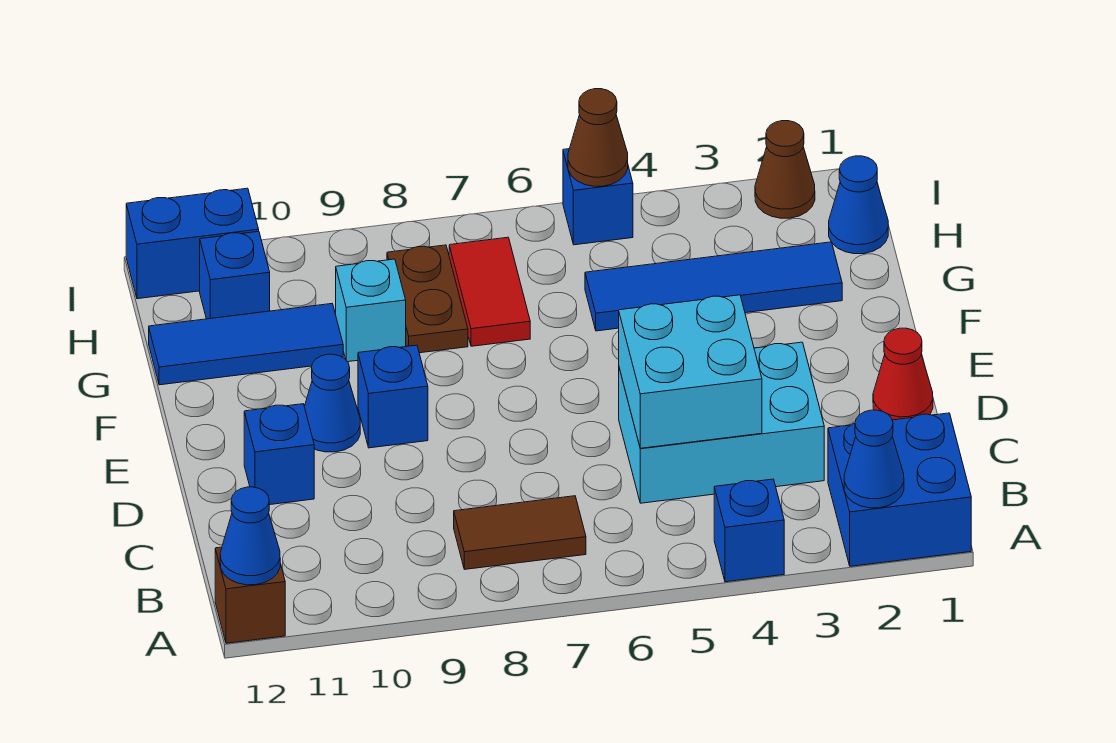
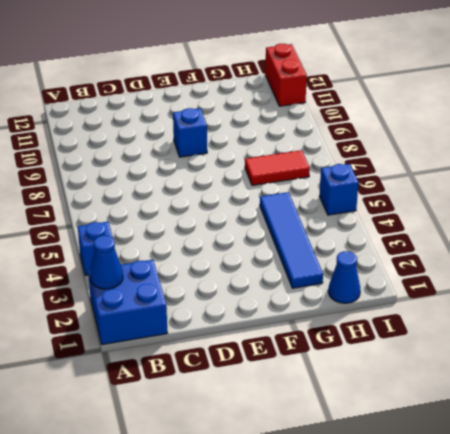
red 1x2 brick [265,44,307,106] -> blue 1x2 brick [126,188,259,299]
none -> brown 1x1 brick [215,547,285,643]
none -> brown 1x2 tile [454,496,586,569]
none -> cyan 2x3 brick [619,342,824,503]

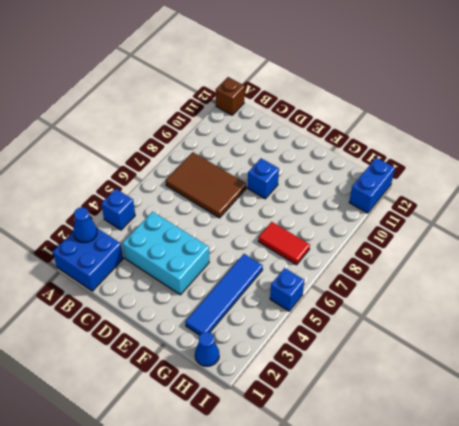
brown 2x3 tile [166,152,246,218] -> brown 1x2 tile [454,496,586,569]
cyan 2x3 brick [122,212,209,295] -> cyan 2x3 brick turned to [619,342,824,503]
none -> red 1x1 cone [873,328,933,420]
none -> blue 1x1 brick [244,404,314,505]
none -> blue 1x1 cone [304,354,360,452]

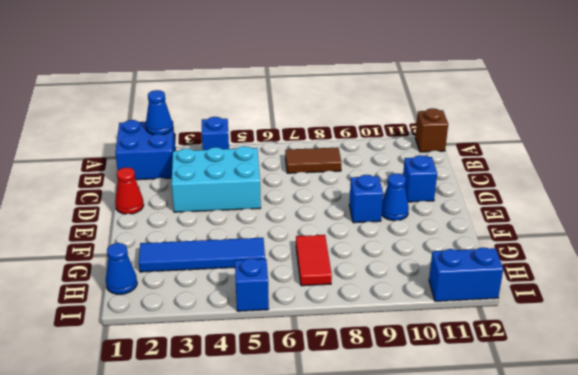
none -> brown 1x2 plate [387,245,468,353]
none -> cyan 1x1 brick [336,259,406,362]
none -> blue 1x3 tile [149,304,343,385]

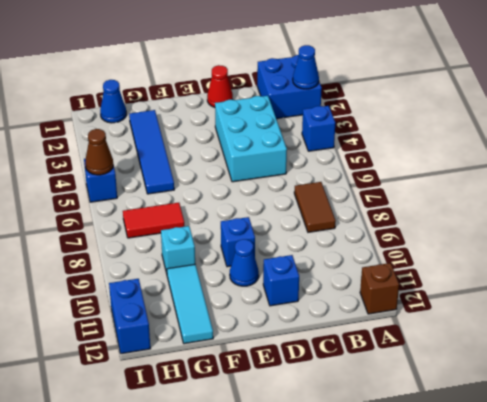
cyan 1x3 tile [167,264,213,344] -> blue 1x3 tile [149,304,343,385]
none -> brown 1x2 plate [387,245,468,353]
none -> blue 1x1 brick [200,231,270,319]
none -> brown 1x1 cone [755,121,815,218]

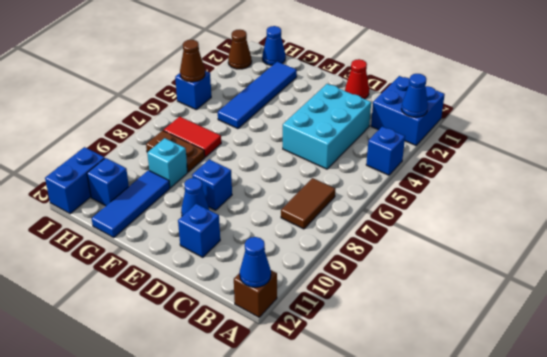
none -> cyan 2x2 brick [619,295,762,448]

